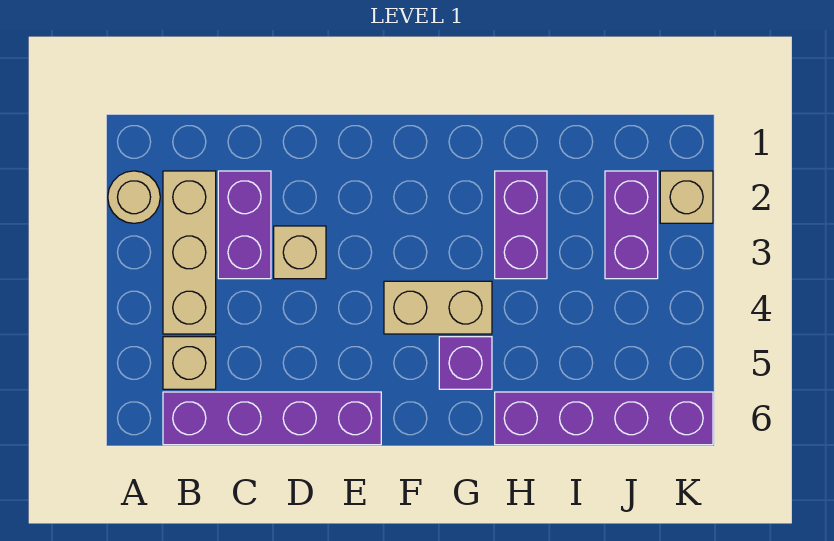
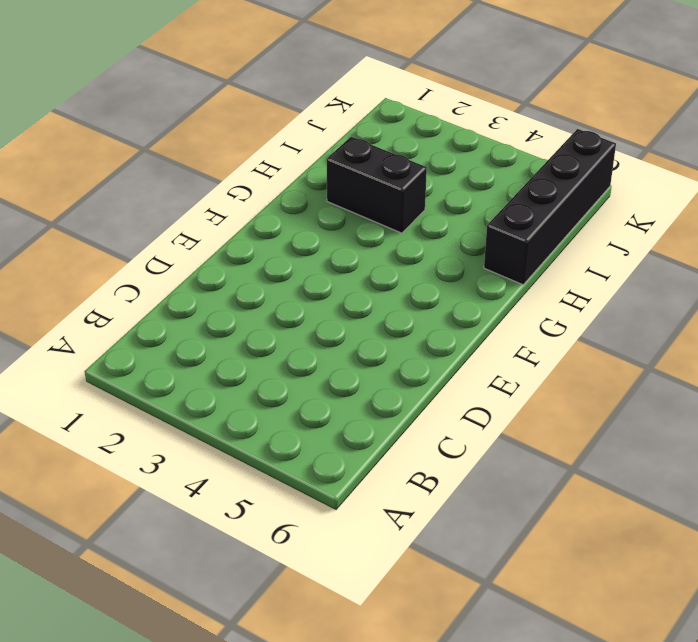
black 1x2 brick [327,137,427,233] -> purple 1x2 brick [495,171,547,279]
black 1x4 brick [484,129,616,285] -> purple 1x4 brick [495,392,713,445]
none -> tan 1x1 round brick [108,171,160,223]
none -> tan 1x3 brick [163,171,216,334]
none -> tan 1x1 brick [163,337,216,389]

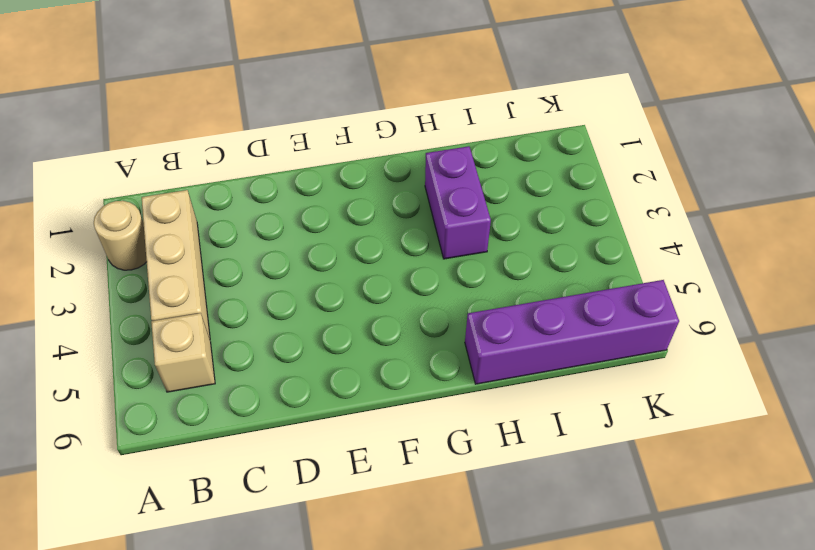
none -> purple 1x4 brick [163,392,381,445]
none -> purple 1x2 brick [218,171,271,279]
none -> tan 1x1 brick [274,226,326,279]

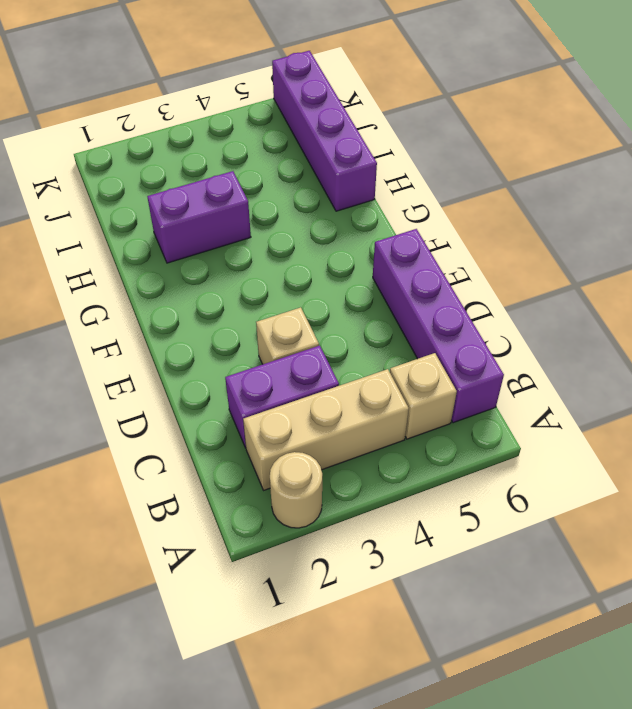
none -> tan 1x2 brick [384,281,492,334]
none -> purple 1x1 brick [439,337,492,389]
none -> purple 1x2 brick [605,171,658,279]

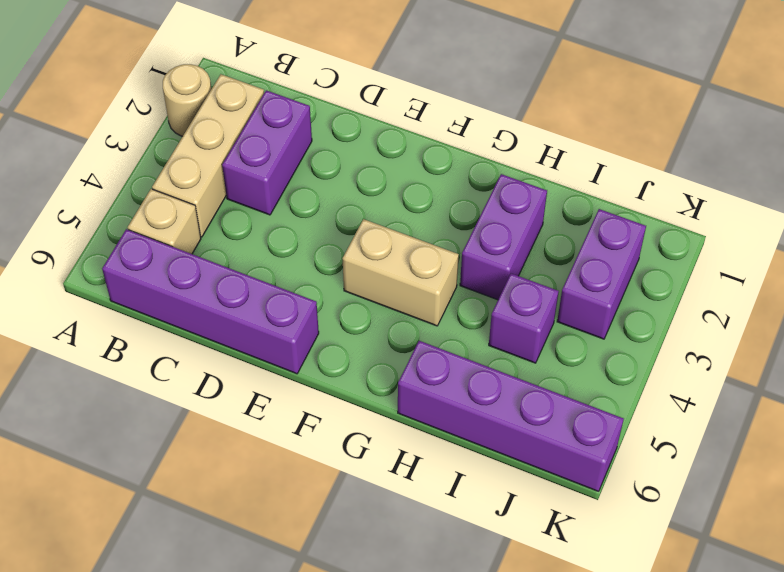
purple 1x1 brick [489,274,559,363] -> purple 1x1 brick moved to [439,337,492,389]
none -> tan 1x1 brick [274,226,326,279]
none -> tan 1x1 brick [660,171,713,223]

